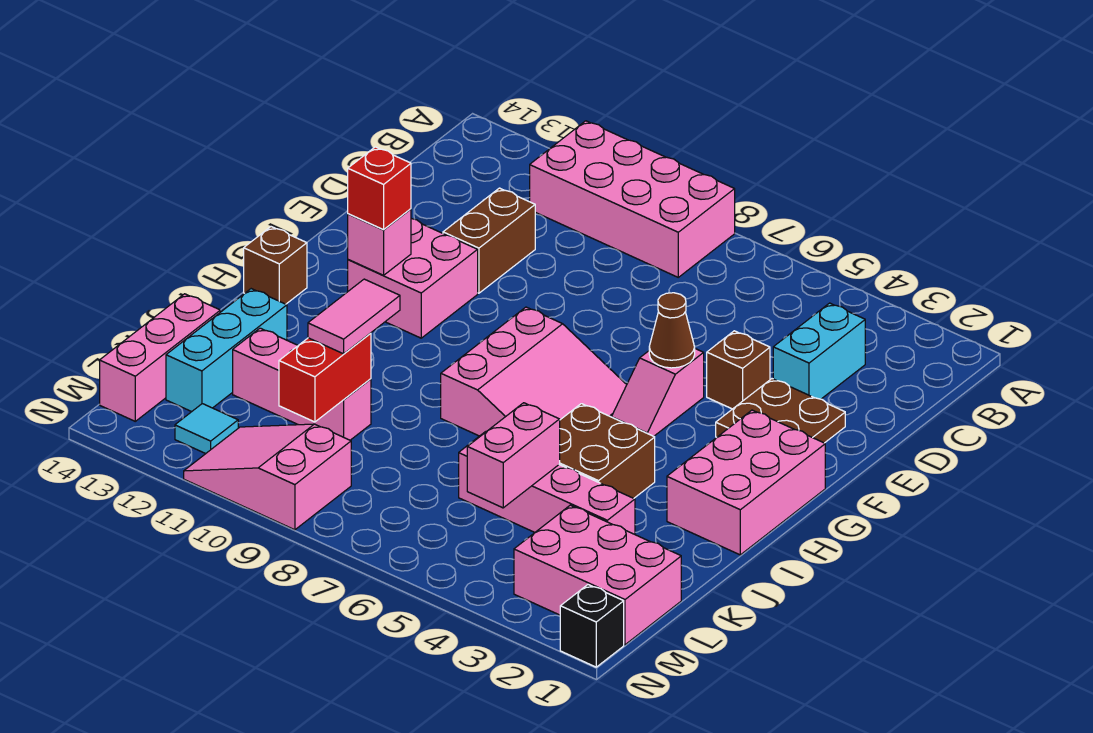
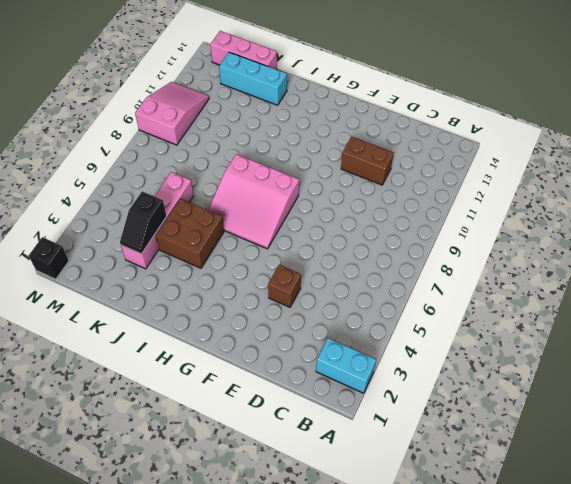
cyan 1x2 brick [316,338,376,393] -> cyan 1x2 brick moved to [773,303,865,399]
black 1x2 slope [120,191,167,254] -> none
none -> pink 2x4 brick [530,121,735,277]
none -> brown 2x2 plate [716,379,845,443]
none -> pink 1x2 slope [612,349,704,436]

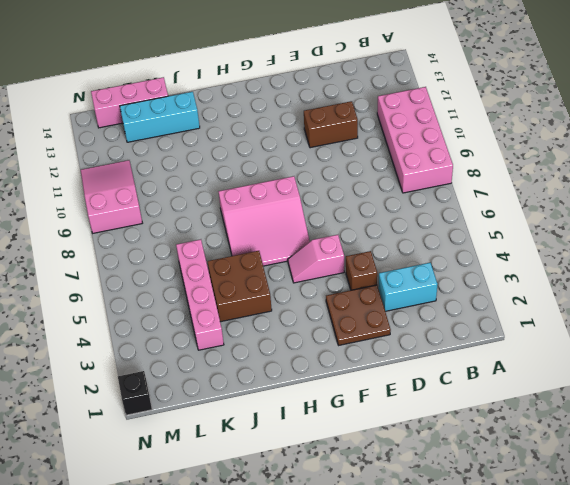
none -> pink 2x2 brick [348,219,478,338]
none -> pink 2x3 brick [667,410,825,555]
none -> brown 1x1 brick [244,227,307,304]

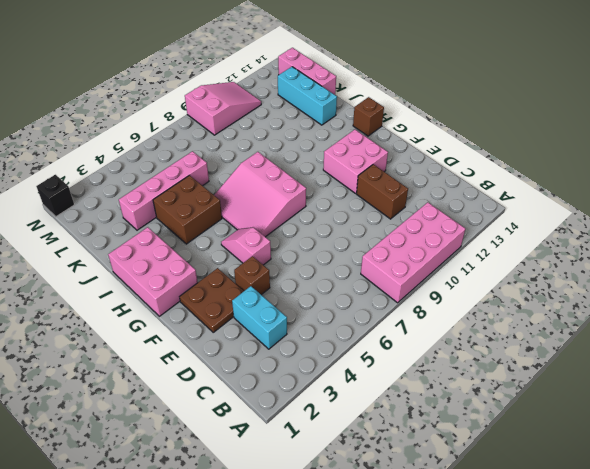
none -> pink 1x3 brick [233,328,371,440]
none -> pink 2x3 brick [514,505,681,645]
none -> cyan 1x1 tile [175,404,238,454]

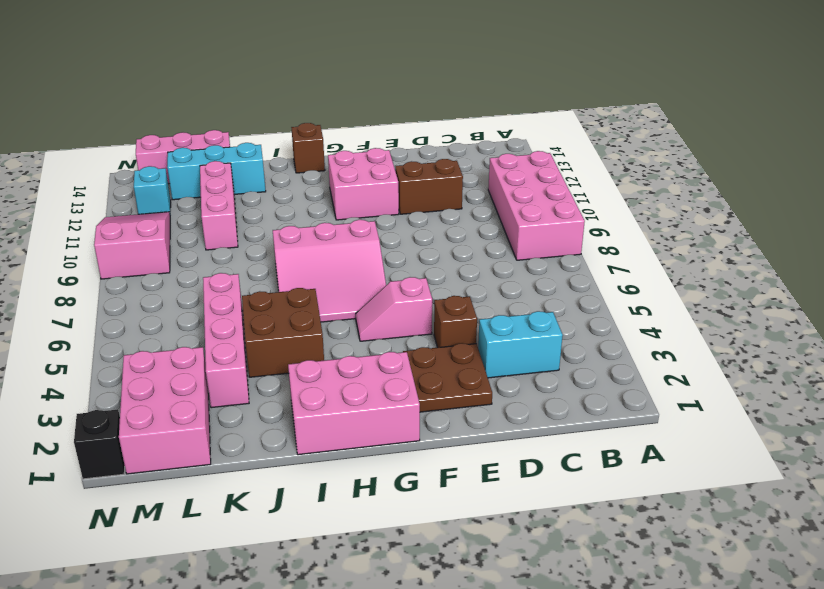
cyan 1x1 brick [134,166,171,214] -> cyan 1x1 tile [175,404,238,454]
none -> brown 1x1 cone [649,293,695,368]
none -> pink 1x1 brick [348,209,411,275]
none -> pink 1x2 brick [467,403,560,508]

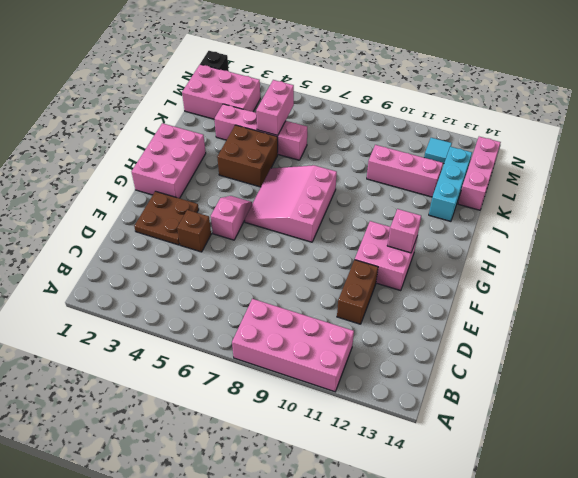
none -> cyan 1x2 brick [773,303,865,399]
none -> brown 1x1 brick [244,227,307,304]
none -> pink 2x3 slope [184,424,351,530]

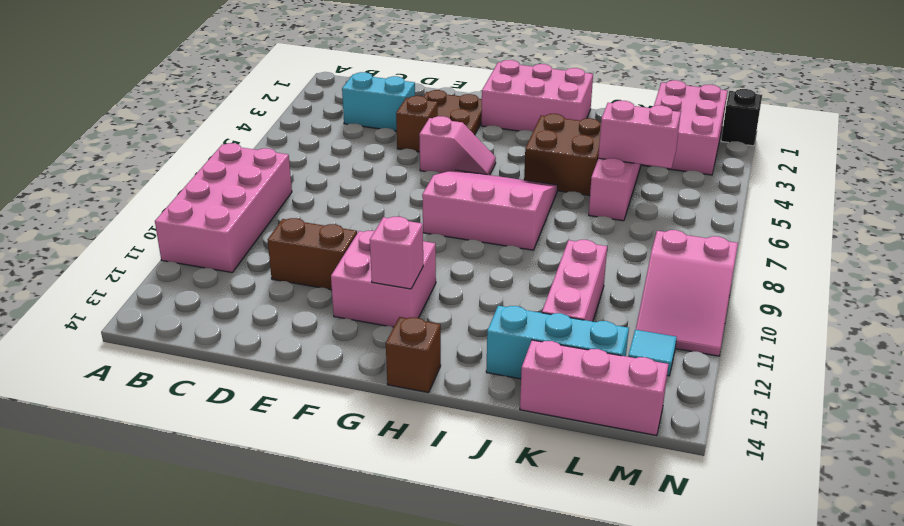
none -> brown 1x1 cone [649,293,695,368]
none -> red 1x2 brick [279,333,371,422]
none -> red 1x1 brick [348,147,411,230]

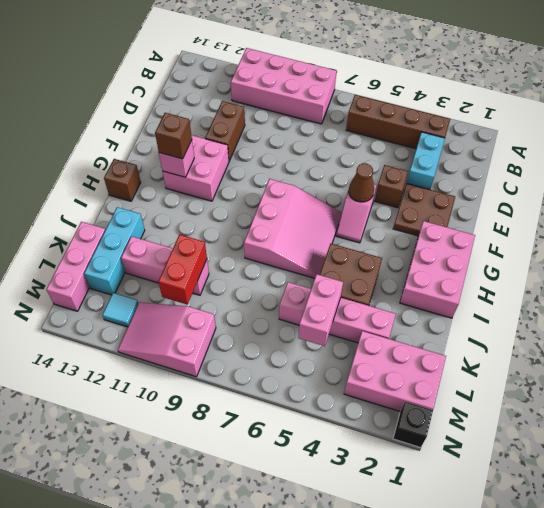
brown 1x4 brick [346,95,450,149] -> none
brown 1x1 brick [155,113,192,159] -> red 1x1 brick [348,147,411,230]
none -> pink 1x2 tile [308,279,400,354]

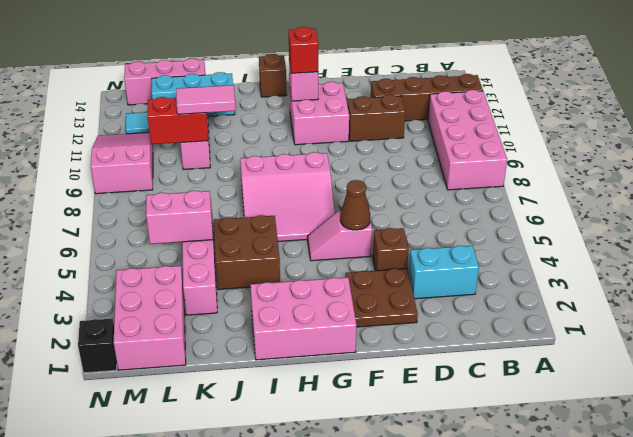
brown 1x4 brick [371,74,483,121] -> none

